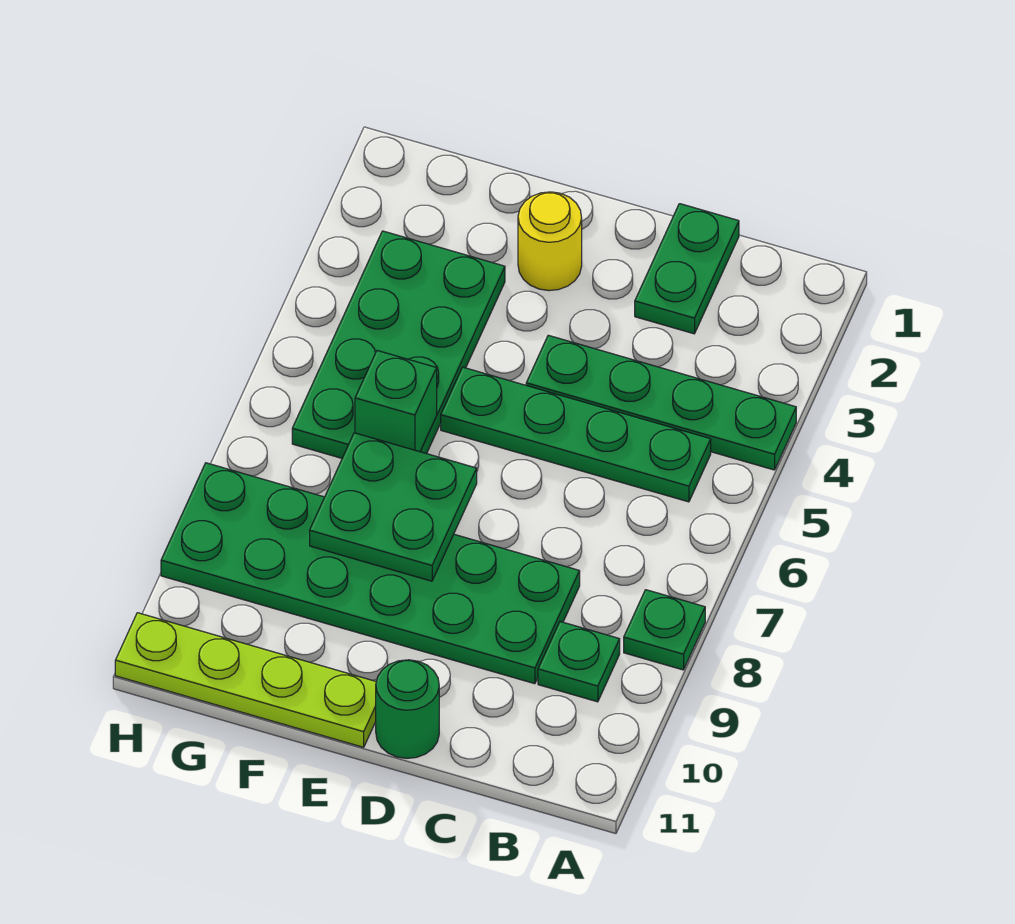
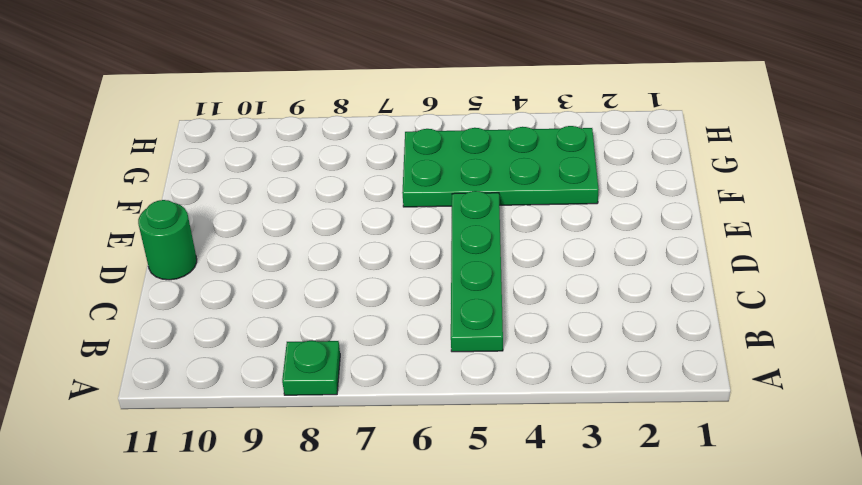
none -> green 1x4 plate [526,335,796,470]
none -> green 1x1 plate [538,622,620,702]
none -> green 1x2 plate [635,204,739,334]

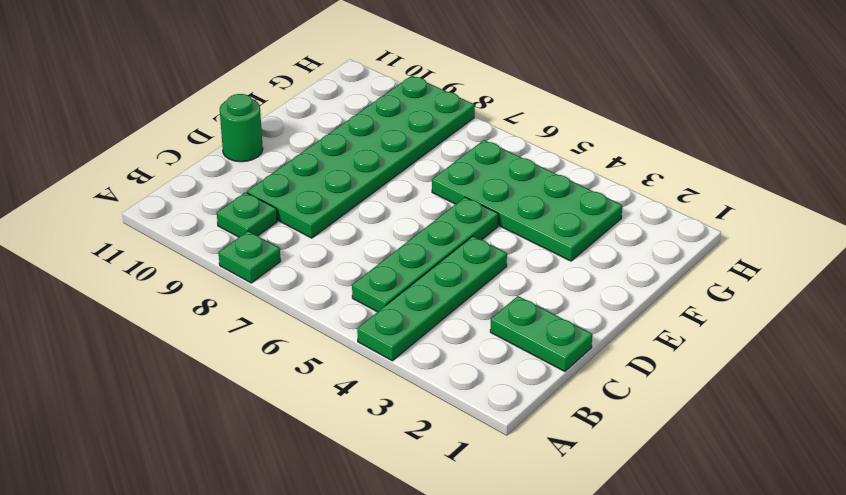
none -> yellow 1x1 round brick [518,192,582,291]
none -> lime 1x4 plate [115,613,376,747]
none -> green 2x2 plate [310,433,477,581]

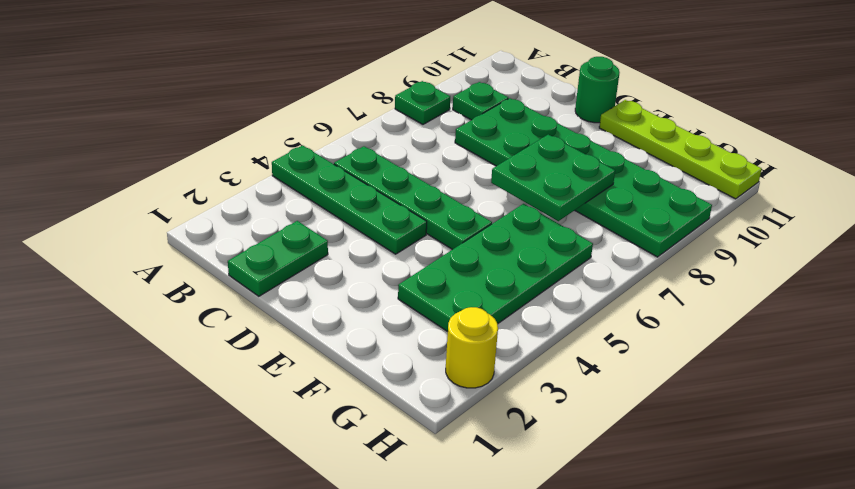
yellow 1x1 round brick [446,307,498,388] -> yellow 1x1 round brick moved to [518,192,582,291]
none -> green 1x1 brick [355,351,437,452]

